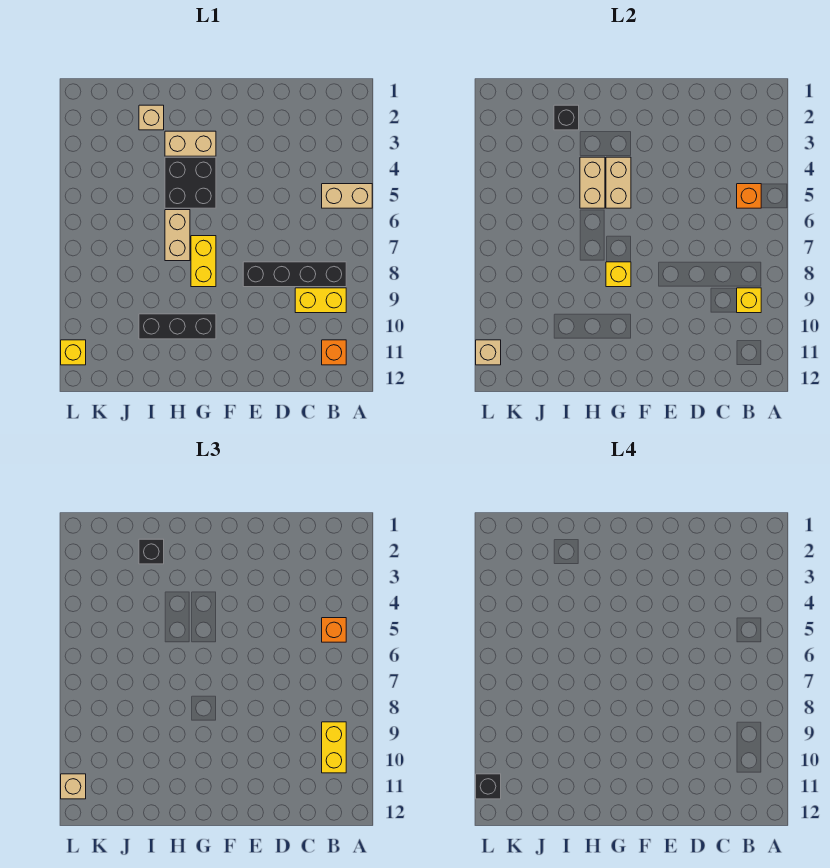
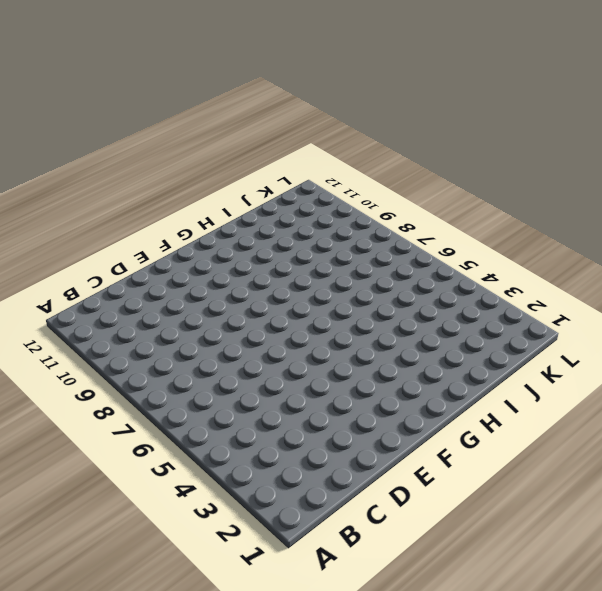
none -> tan 1x2 brick [322,184,372,208]
none -> black 1x4 brick [243,262,346,287]
none -> yellow 1x2 brick [295,288,346,313]

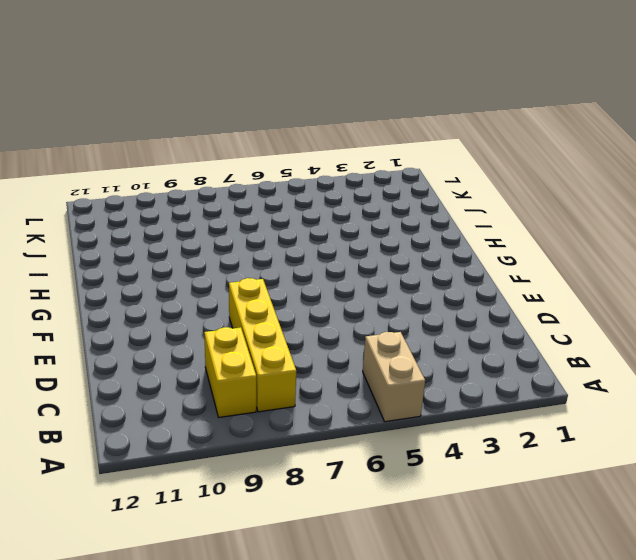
yellow 1x4 brick [229,278,296,412] -> black 1x4 brick [243,262,346,287]
none -> orange 1x1 brick [322,340,346,365]
none -> tan 1x2 brick [165,131,216,156]
none -> black 2x2 brick [165,157,216,208]

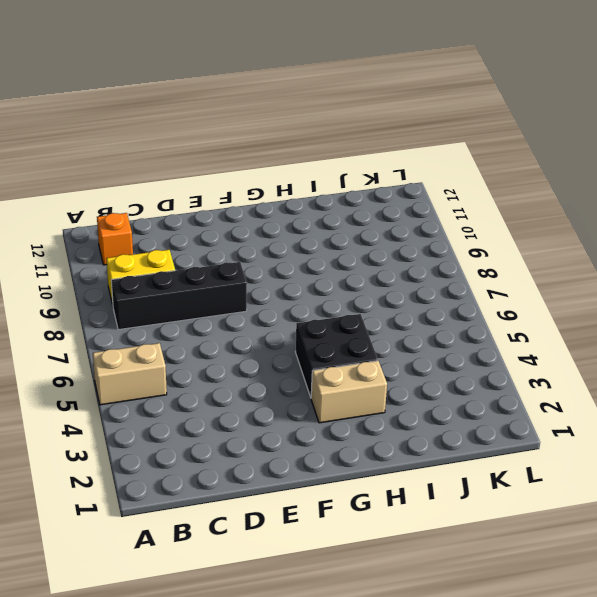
none -> yellow 1x2 brick [191,236,216,287]
none -> black 1x3 brick [139,314,216,339]
none -> tan 1x2 brick [165,210,190,261]

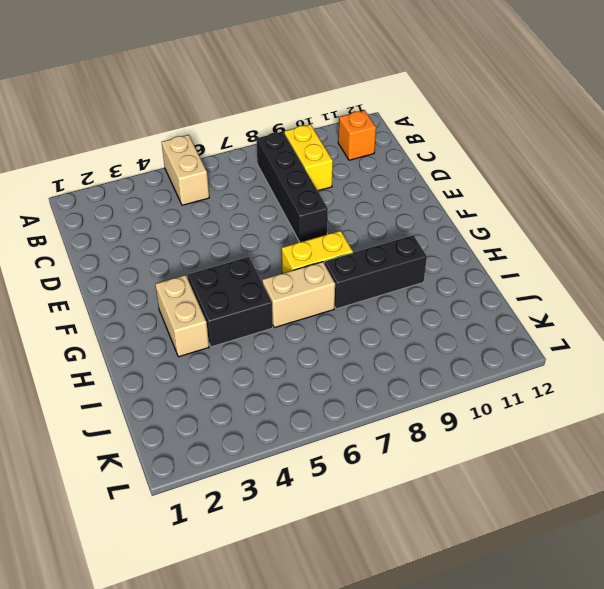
black 1x3 brick [325,235,427,309] -> black 1x3 brick turned to [139,314,216,339]
none -> tan 1x1 brick [139,105,164,130]
none -> yellow 1x1 brick [61,340,86,365]
none -> orange 1x1 brick [737,184,761,208]

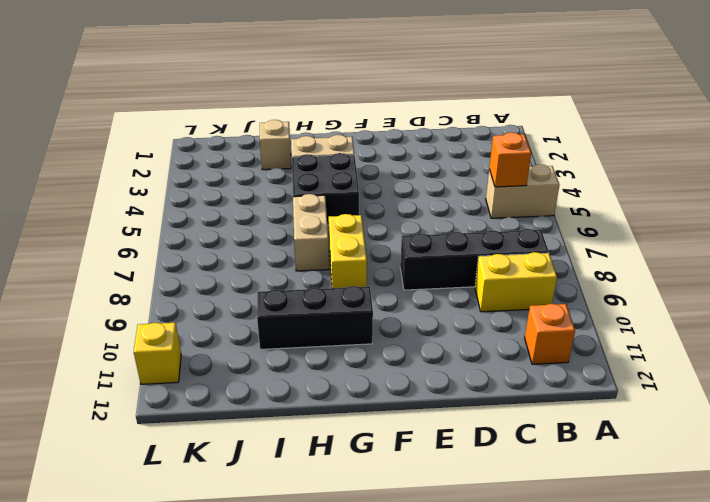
none -> yellow 1x1 brick [737,288,761,313]
none -> tan 1x2 brick [606,157,631,208]
none -> yellow 1x1 brick [606,262,631,287]

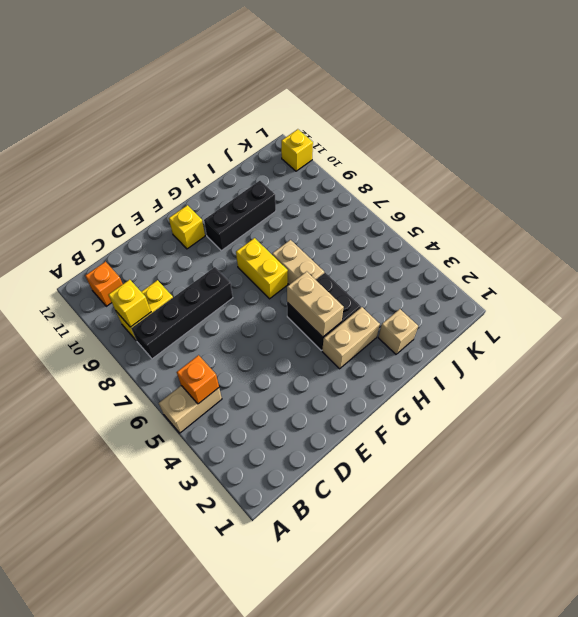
yellow 1x1 brick [169,205,205,249] -> yellow 1x1 brick moved to [606,262,631,287]
none -> tan 1x2 brick [580,157,605,208]
none -> black 1x1 brick [554,105,579,130]
none -> tan 1x1 brick [476,340,501,365]

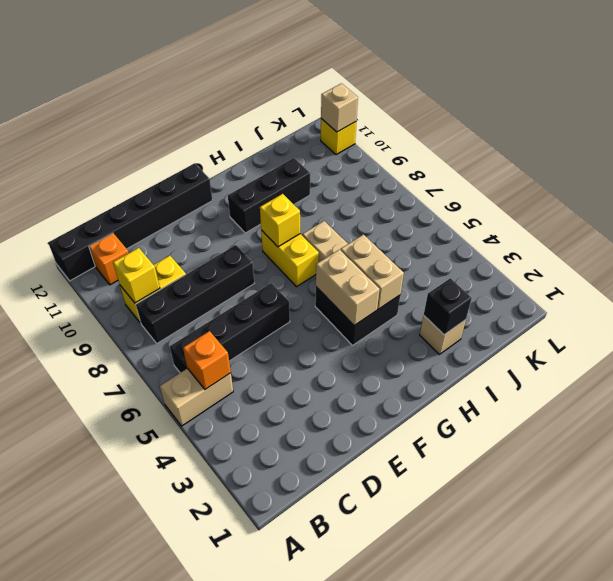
black 1x6 brick [48,163,212,281] -> none
black 1x4 brick [170,283,290,373] -> none
none -> tan 1x2 brick [165,131,216,156]
none -> orange 1x1 brick [322,618,346,642]
none -> yellow 1x2 brick [322,722,346,773]

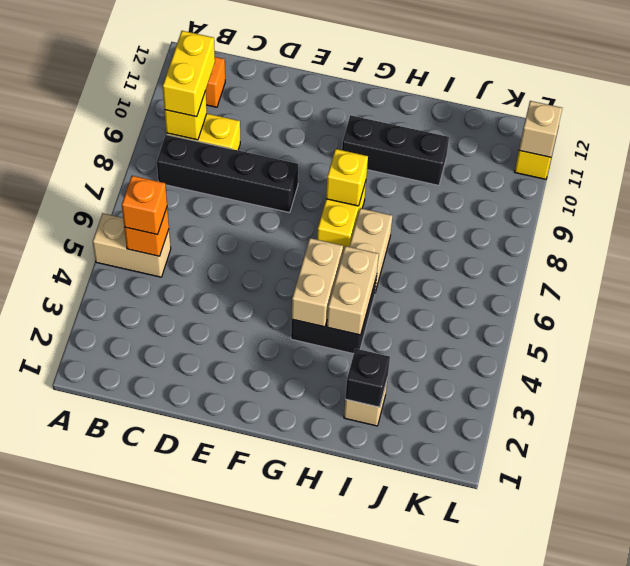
none -> tan 1x2 brick [165,131,216,156]
none -> black 1x1 brick [139,539,164,564]
none -> tan 1x1 brick [61,774,86,799]

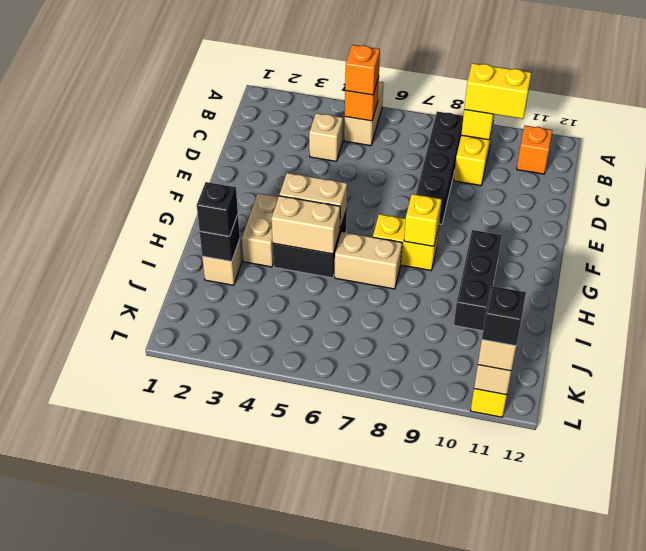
tan 1x1 brick [309,113,343,161] -> none

